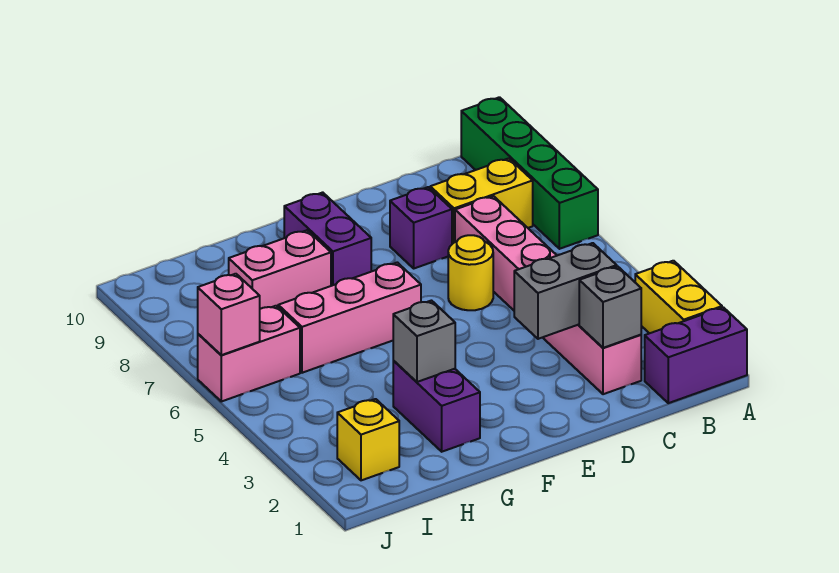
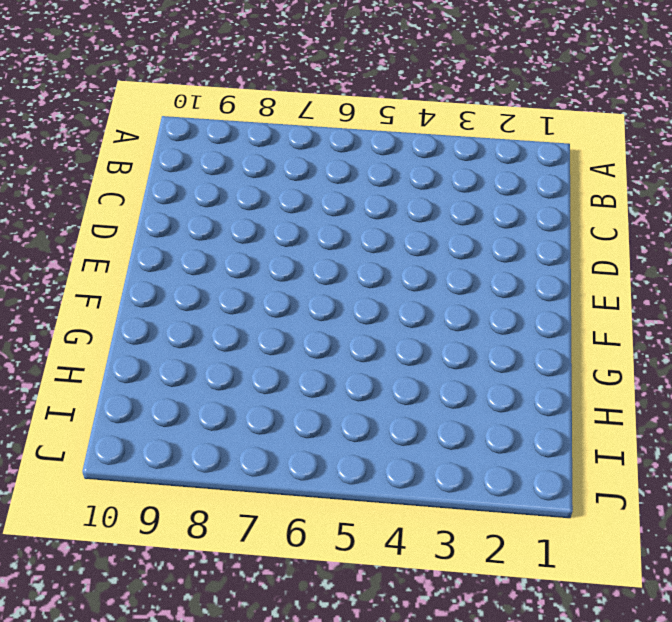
none -> purple 1x2 brick [645,307,747,403]
none -> yellow 1x2 brick [635,261,722,333]
none -> green 1x4 brick [461,97,598,249]

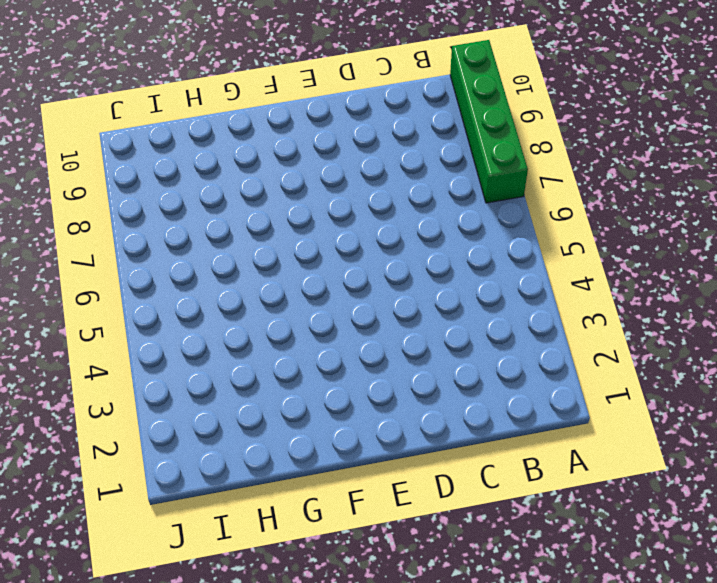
none -> purple 1x2 brick [645,307,747,403]
none -> yellow 1x2 brick [635,261,722,333]
none -> yellow 1x2 brick [430,158,533,244]

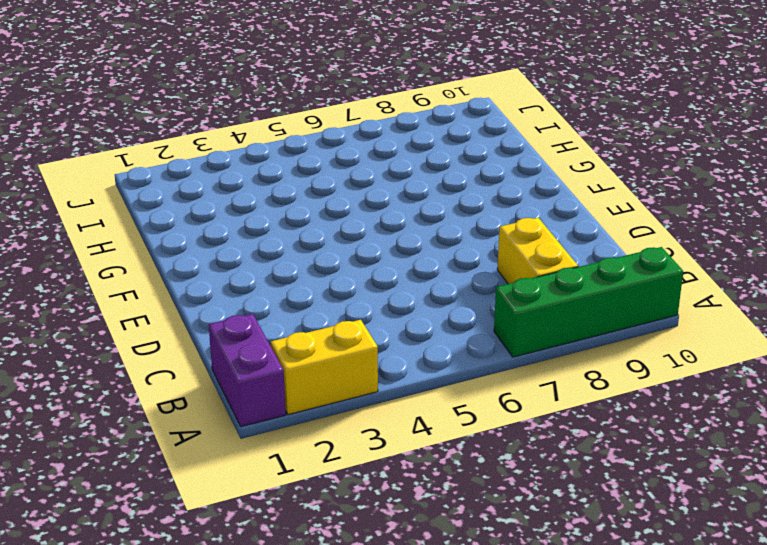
none -> pink 1x6 brick [455,196,641,394]
none -> yellow 1x1 round brick [448,235,493,310]
none -> purple 1x1 brick [390,187,452,268]

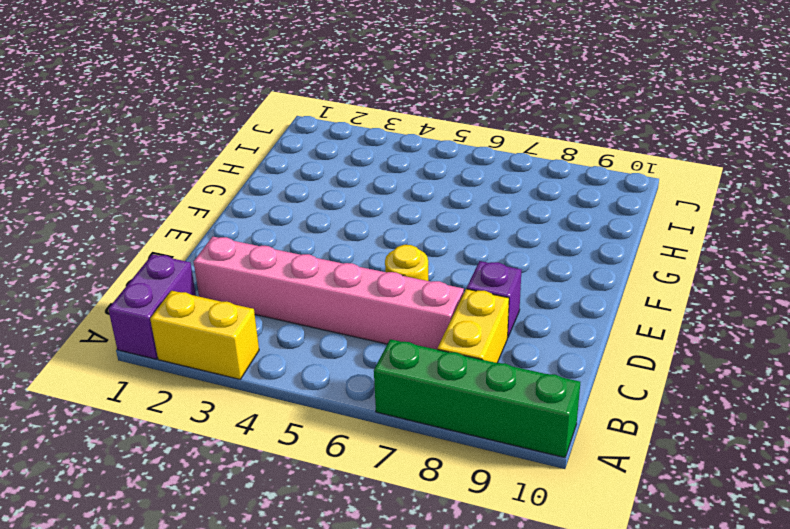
none -> pink 1x3 brick [278,262,421,373]
none -> purple 1x2 brick [284,192,371,286]
none -> purple 1x2 brick [393,361,480,452]

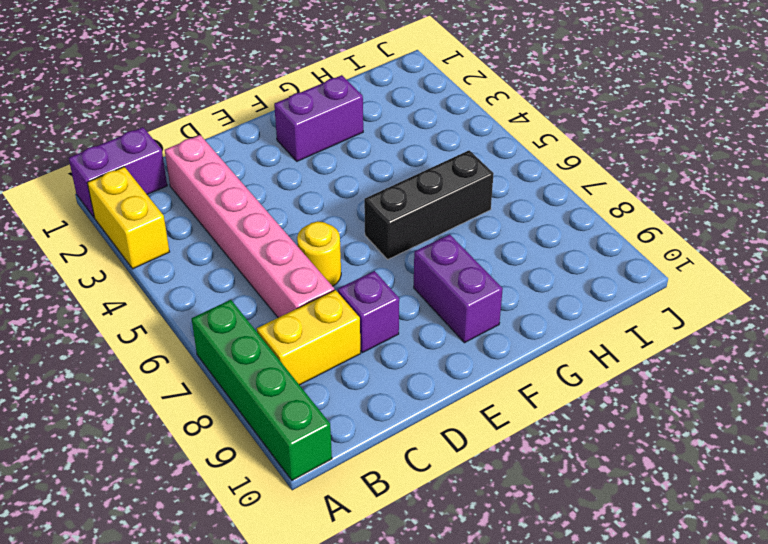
purple 1x2 brick [274,75,363,161] -> purple 1x2 brick turned to [393,361,480,452]
black 1x3 brick [364,150,494,259] -> pink 1x3 brick [278,262,421,373]
none -> pink 1x2 brick [229,230,331,309]
none -> yellow 1x1 brick [337,399,399,480]
none -> pink 1x2 brick [198,306,300,401]

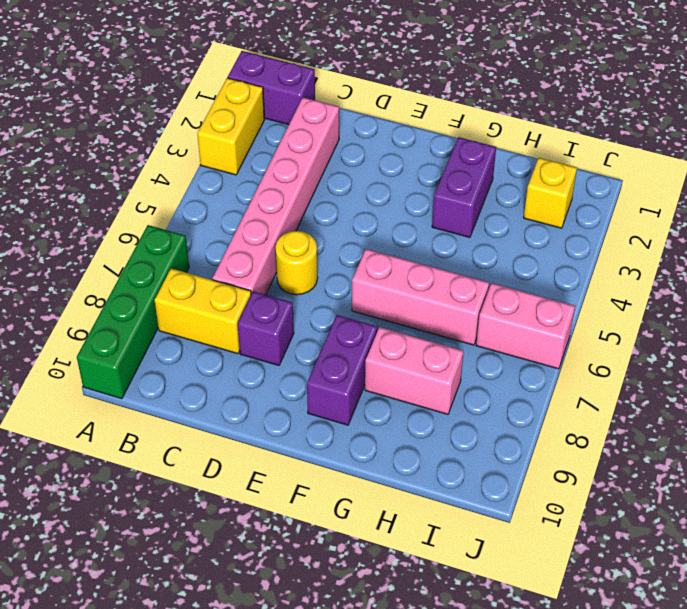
none -> grey 1x1 brick [579,266,641,348]
none -> grey 1x2 brick [514,243,617,339]
none -> grey 1x1 brick [393,301,455,382]

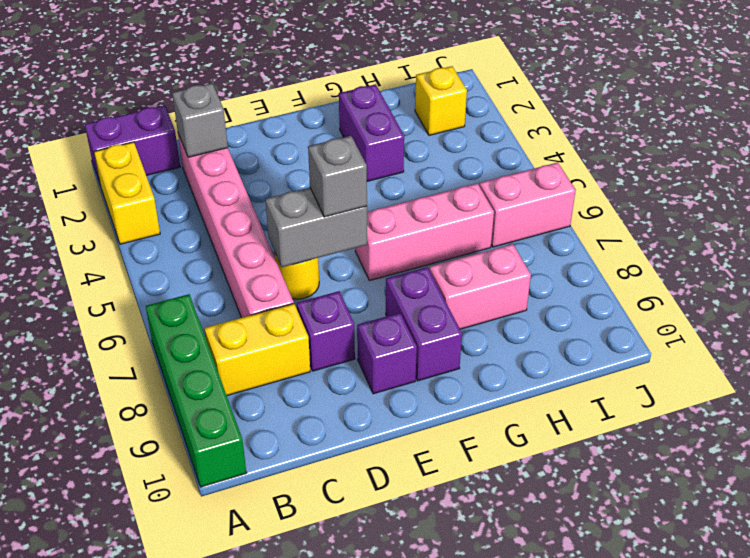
grey 1x2 brick [265,188,367,267] -> grey 1x2 brick moved to [514,243,617,339]
grey 1x1 brick [308,136,367,217] -> grey 1x1 brick moved to [393,301,455,382]
purple 1x1 brick [357,313,417,394] -> none
none -> pink 1x1 brick [198,274,260,355]

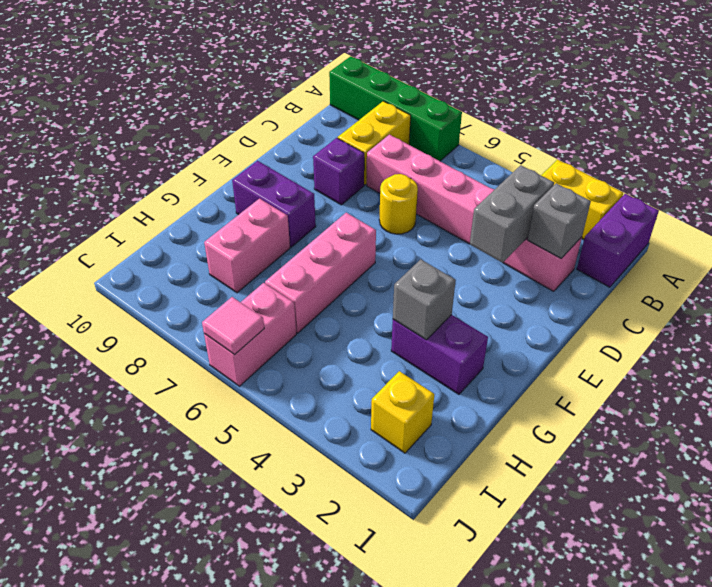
pink 1x1 tile [202,297,264,355] -> pink 1x1 brick [198,274,260,355]

